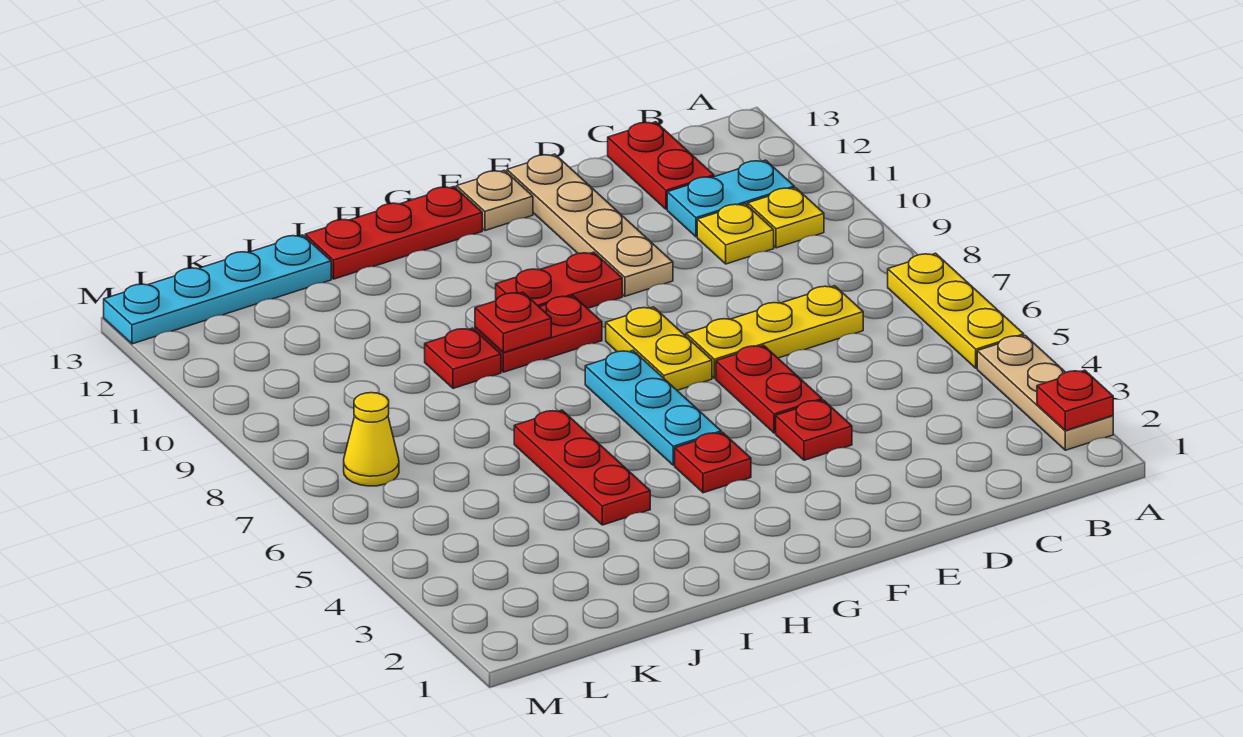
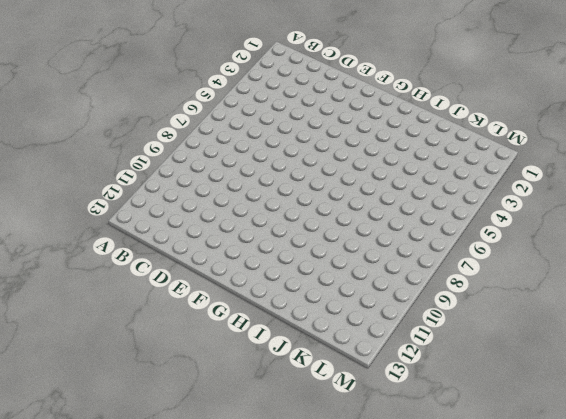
none -> tan 1x3 plate [977,336,1113,450]
none -> yellow 1x3 plate [888,253,1024,368]
none -> yellow 1x1 plate [748,188,824,248]

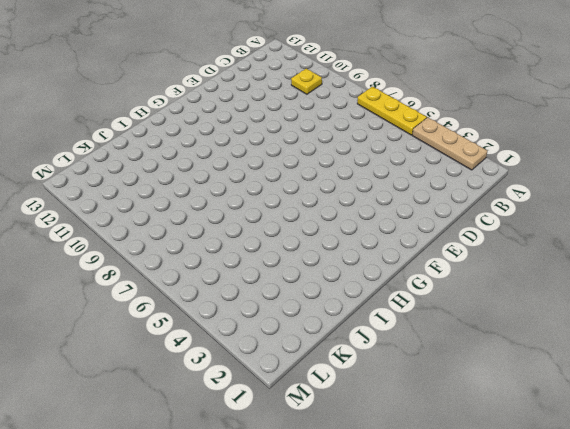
none -> cyan 1x2 plate [667,160,794,237]
none -> yellow 1x3 plate [686,286,863,378]
none -> yellow 1x1 plate [697,204,774,264]

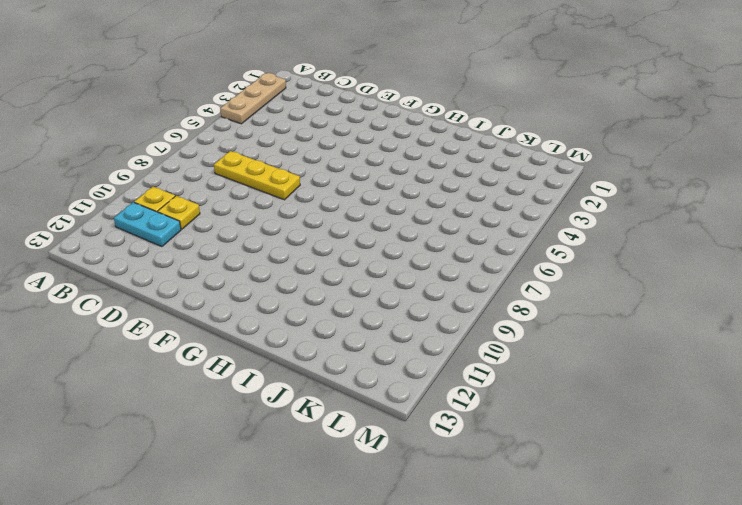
none -> yellow 1x3 plate [888,253,1024,368]
none -> red 1x2 plate [608,122,714,209]
none -> red 1x1 plate [776,400,852,460]

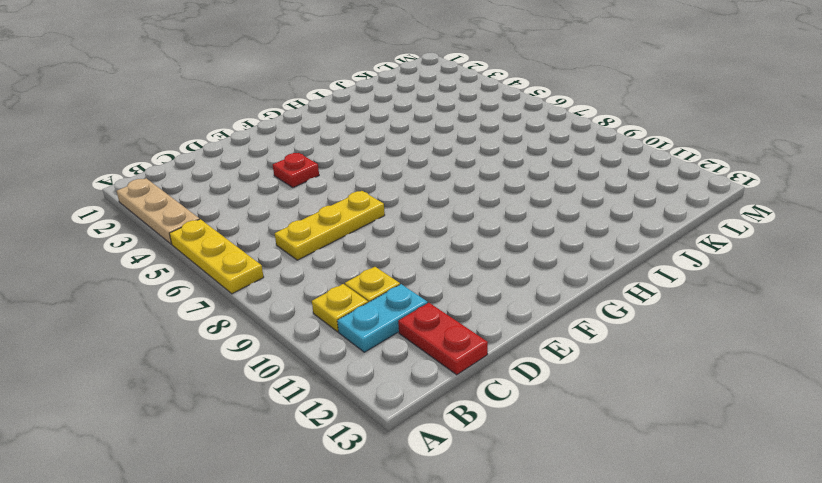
none -> red 1x2 plate [716,345,822,433]
none -> tan 1x4 plate [507,154,673,296]
none -> yellow 1x2 plate [606,307,712,390]

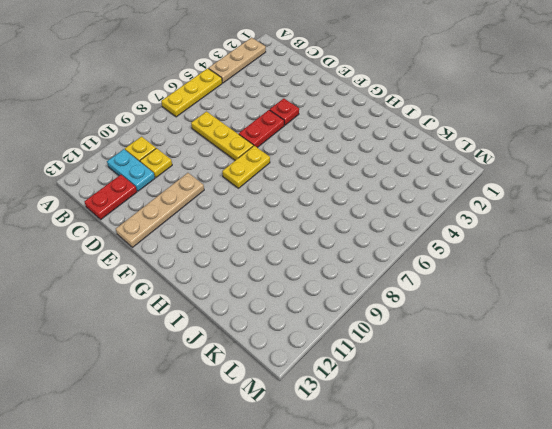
none -> red 1x2 plate [496,252,622,309]
none -> tan 1x1 plate [456,170,533,231]
none -> red 1x1 plate [675,432,751,493]

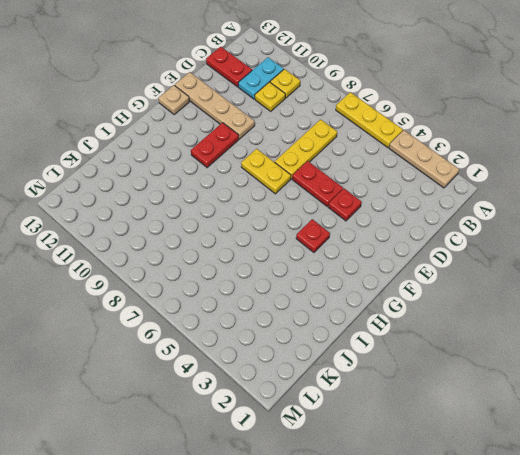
none -> cyan 1x3 plate [585,351,721,465]
none -> red 1x2 plate [475,296,602,372]
none -> red 1x3 plate [305,187,482,279]

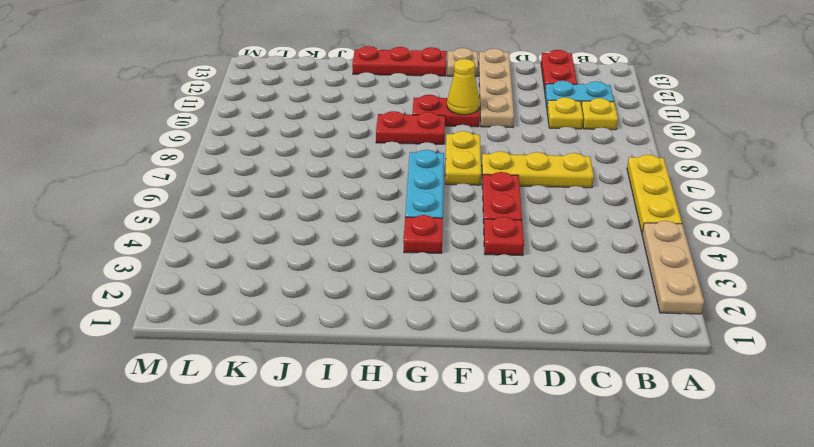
yellow 1x1 cone [447,59,480,115] -> yellow 1x1 cone moved to [344,393,399,486]
none -> red 1x3 plate [514,410,650,525]
none -> red 1x1 plate [425,328,501,388]
none -> cyan 1x4 plate [104,235,331,344]

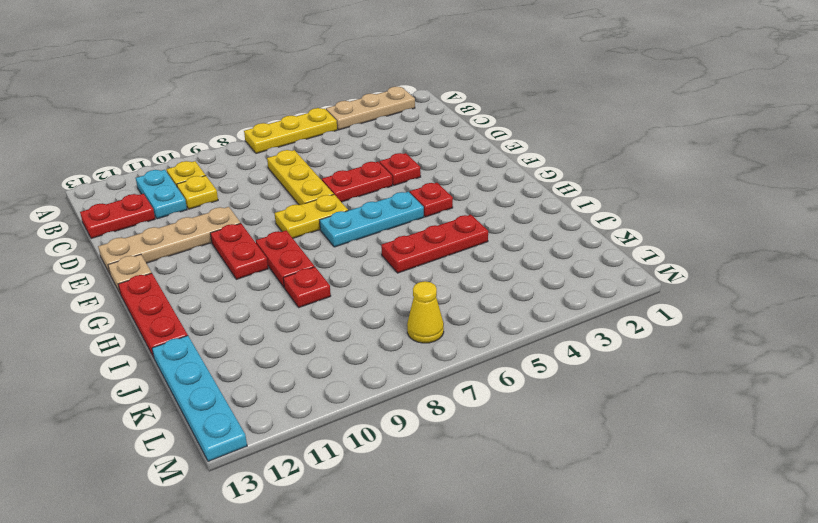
none -> red 1x1 plate [1037,370,1113,431]
none -> red 1x1 plate [475,292,551,353]

